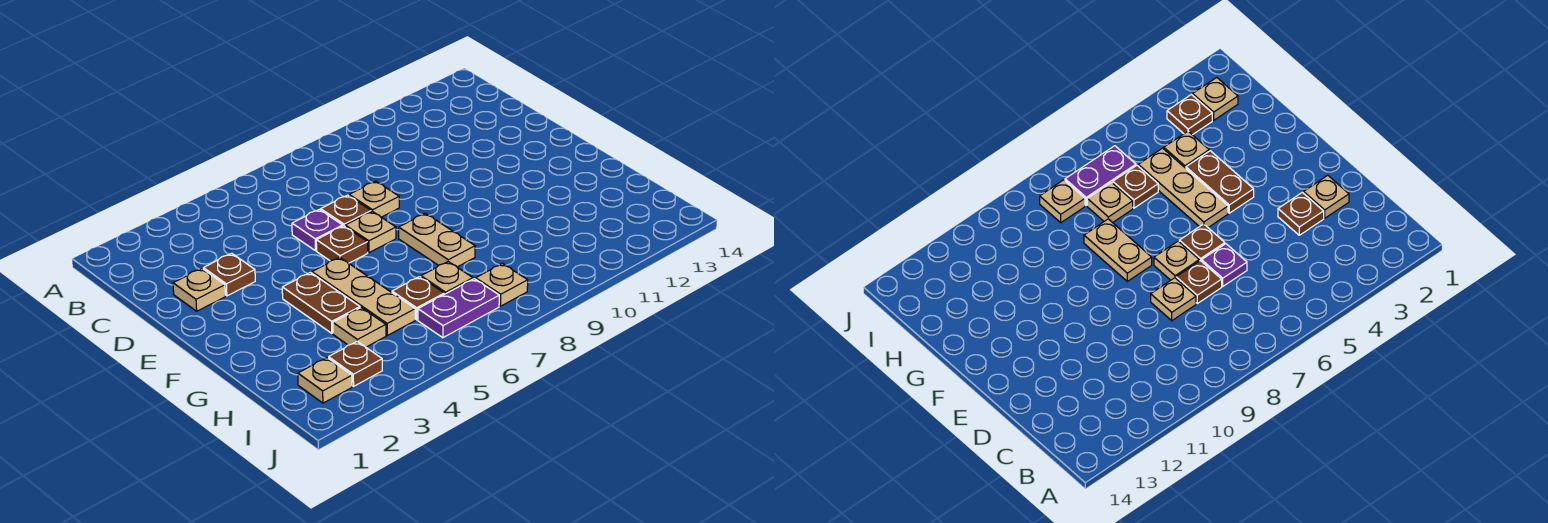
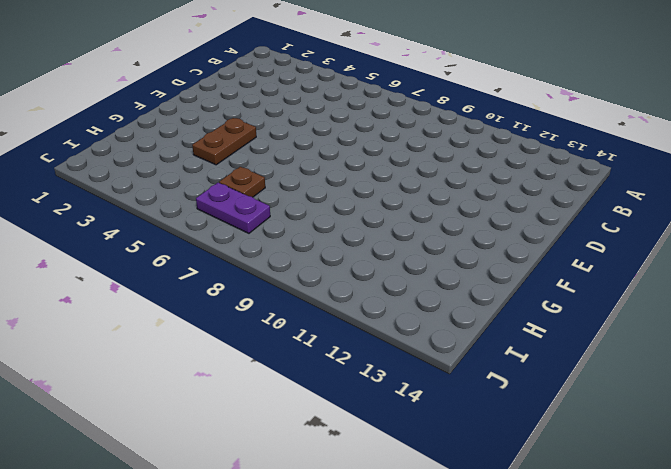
none -> tan 1x1 plate [173,269,225,311]
none -> brown 1x1 plate [203,253,255,296]
none -> purple 1x1 plate [292,209,343,251]

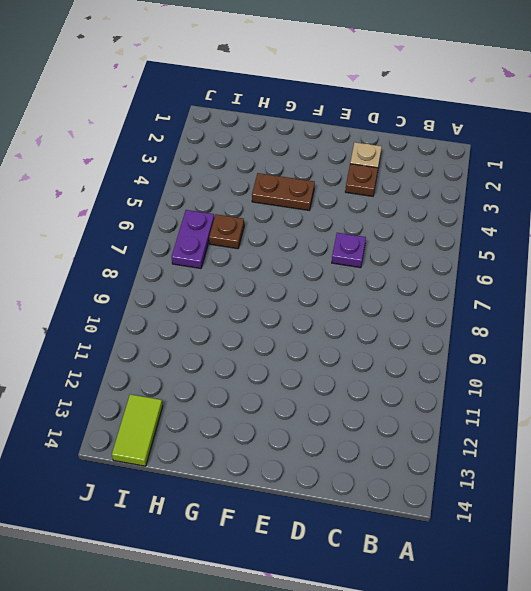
lime 1x2 tile [112,394,163,466] -> none
none -> brown 1x1 plate [321,195,371,226]
none -> tan 1x1 plate [349,181,399,217]
none -> brown 1x1 plate [316,226,368,263]

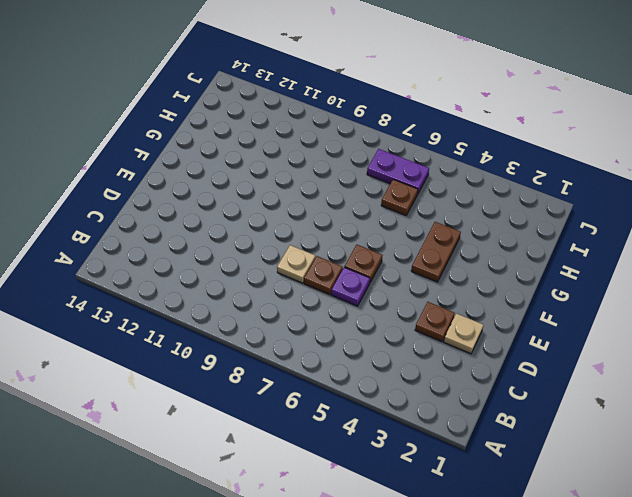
none -> tan 1x1 plate [345,211,396,253]
none -> tan 1x3 plate [312,257,415,335]
none -> tan 1x2 plate [399,213,475,267]

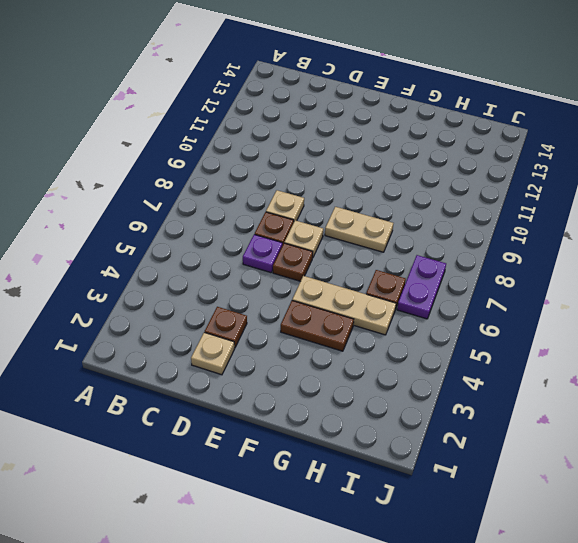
none -> tan 1x1 plate [333,308,386,347]
none -> tan 1x1 plate [421,262,473,294]
none -> tan 1x1 plate [298,358,352,403]

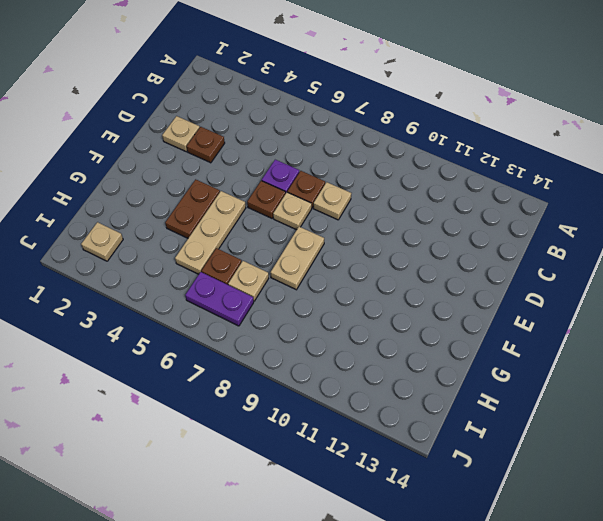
none -> tan 1x1 plate [333,308,386,347]
none -> brown 1x1 plate [329,341,382,386]
none -> tan 1x1 plate [476,264,528,306]

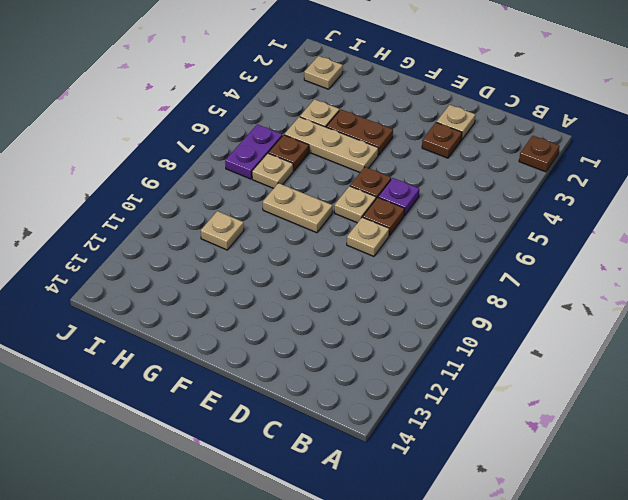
brown 1x1 plate [519,136,559,172] -> brown 1x1 plate moved to [329,341,382,386]
tan 1x1 plate [201,211,244,250] -> tan 1x1 plate moved to [476,264,528,306]

